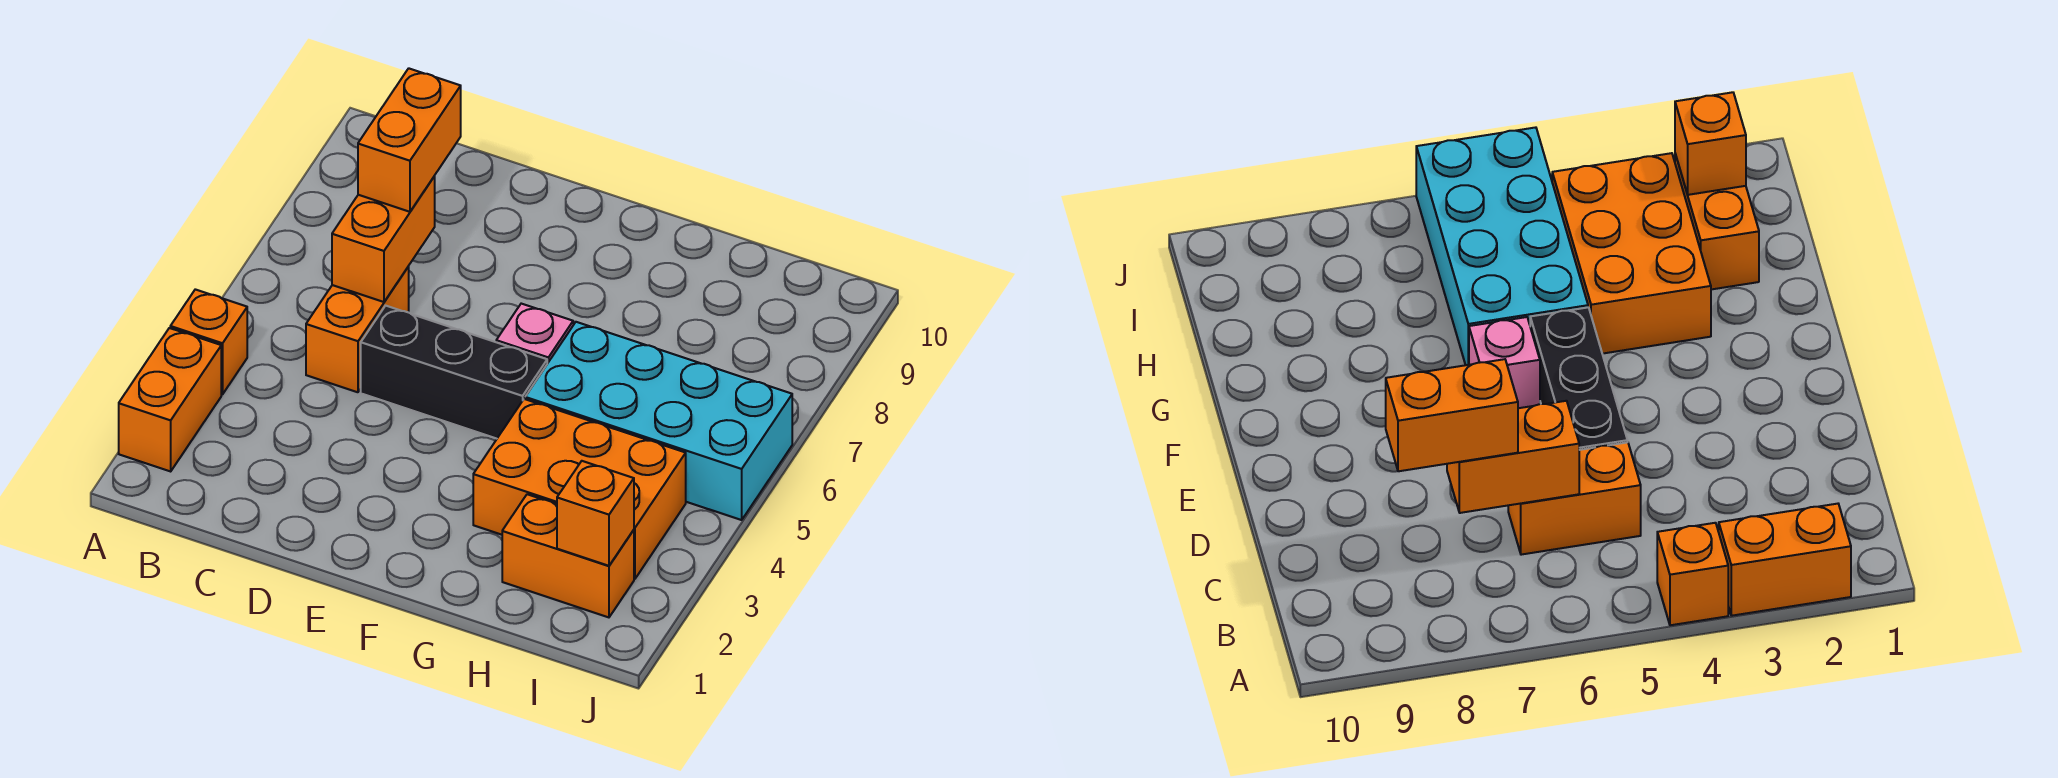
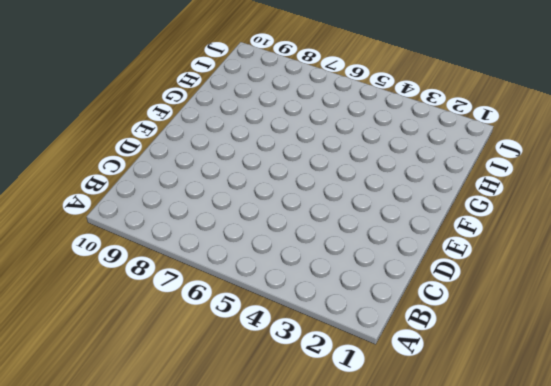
none -> orange 1x2 brick [119,328,221,471]
none -> orange 1x1 brick [170,289,247,394]

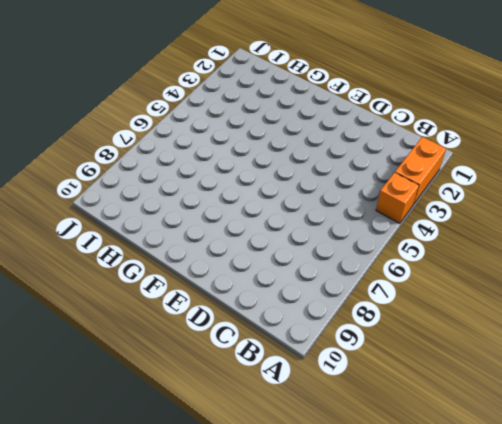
none -> orange 1x2 brick [306,267,409,392]
none -> black 1x3 brick [361,306,547,439]

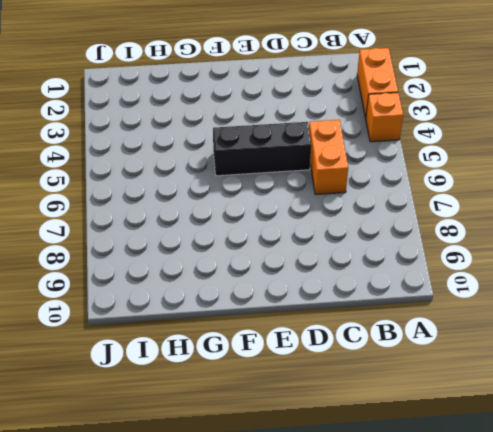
none -> pink 1x1 brick [496,304,573,364]
none -> orange 2x3 brick [473,399,686,579]

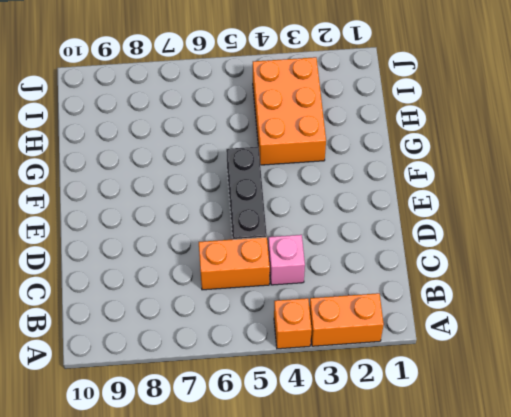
pink 1x1 brick [268,235,305,285] -> pink 1x1 brick moved to [496,304,573,364]
none -> cyan 2x4 brick [525,322,792,520]
none -> orange 1x2 brick [502,494,634,617]

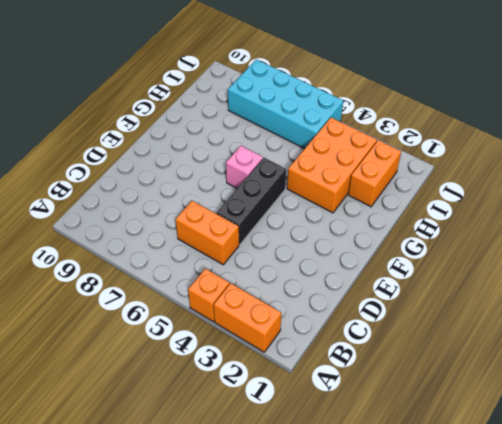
cyan 2x4 brick [228,59,343,149] -> cyan 2x4 brick turned to [525,322,792,520]
none -> orange 1x2 brick [332,176,435,302]
none -> orange 1x1 brick [557,461,634,566]

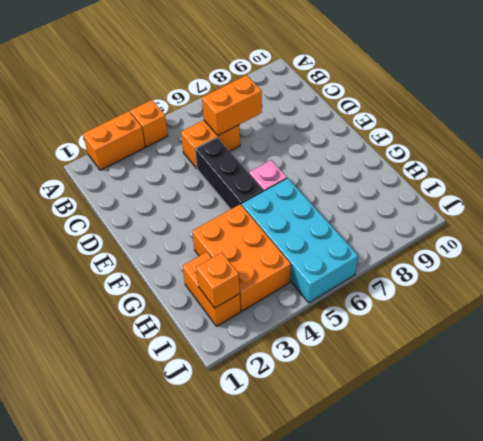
none -> orange 1x2 brick [358,68,461,212]

